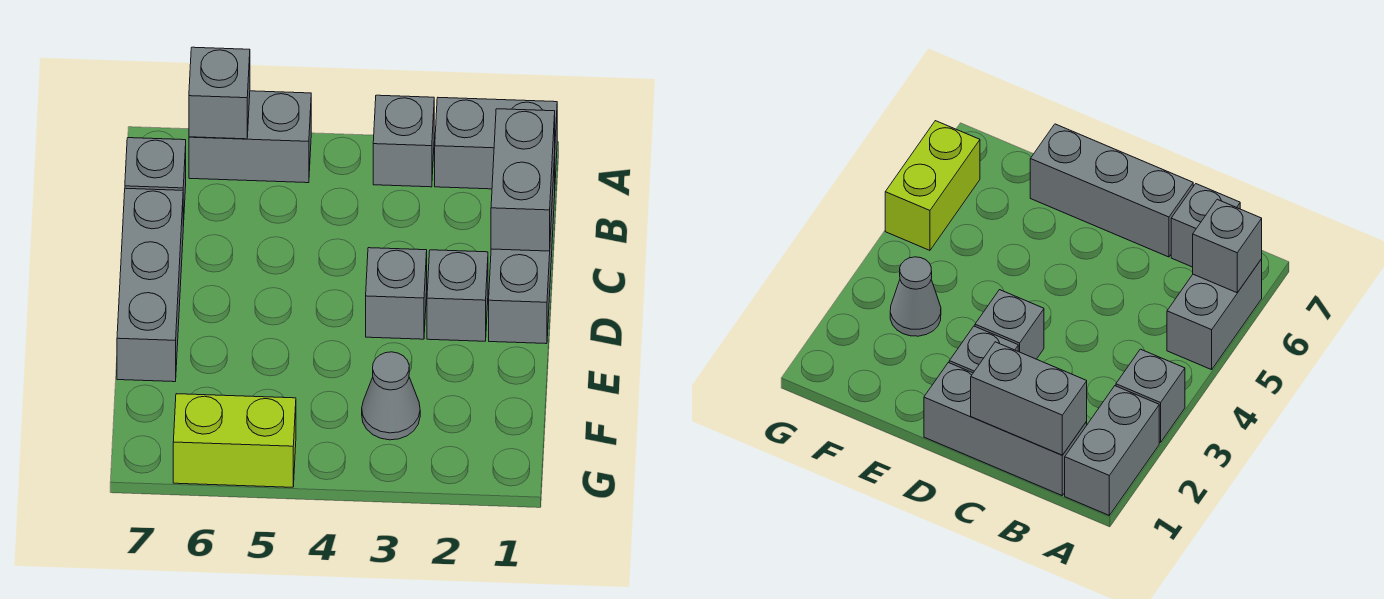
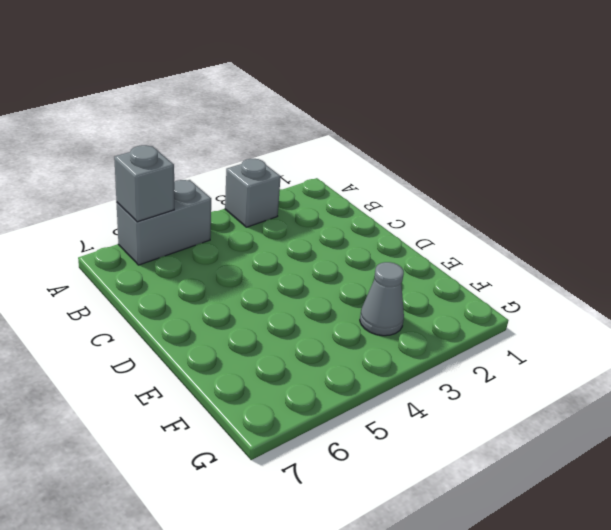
none -> grey 1x2 brick [435,98,557,189]
none -> grey 1x3 brick [489,157,555,344]
none -> grey 1x1 brick [125,138,186,226]

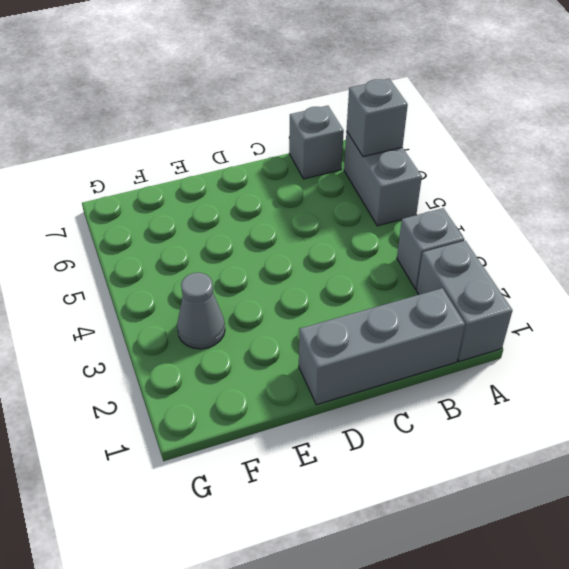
none -> grey 1x3 brick [117,188,183,382]
none -> grey 1x1 brick [427,250,488,341]
none -> grey 1x1 brick [366,248,427,339]

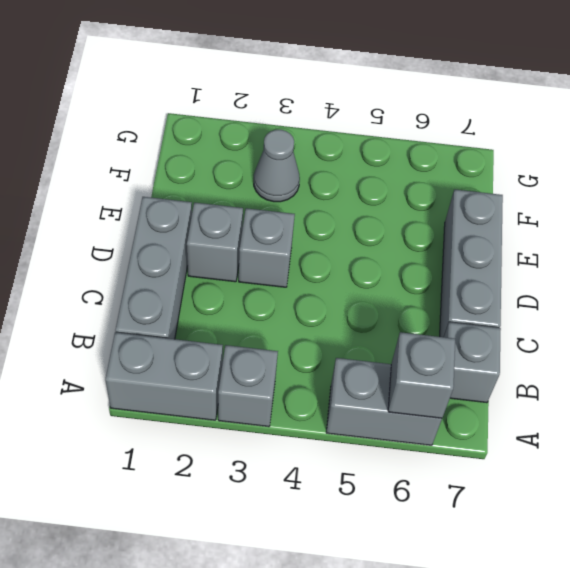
none -> lime 1x2 brick [173,394,296,487]
none -> grey 1x2 brick [491,109,555,251]

